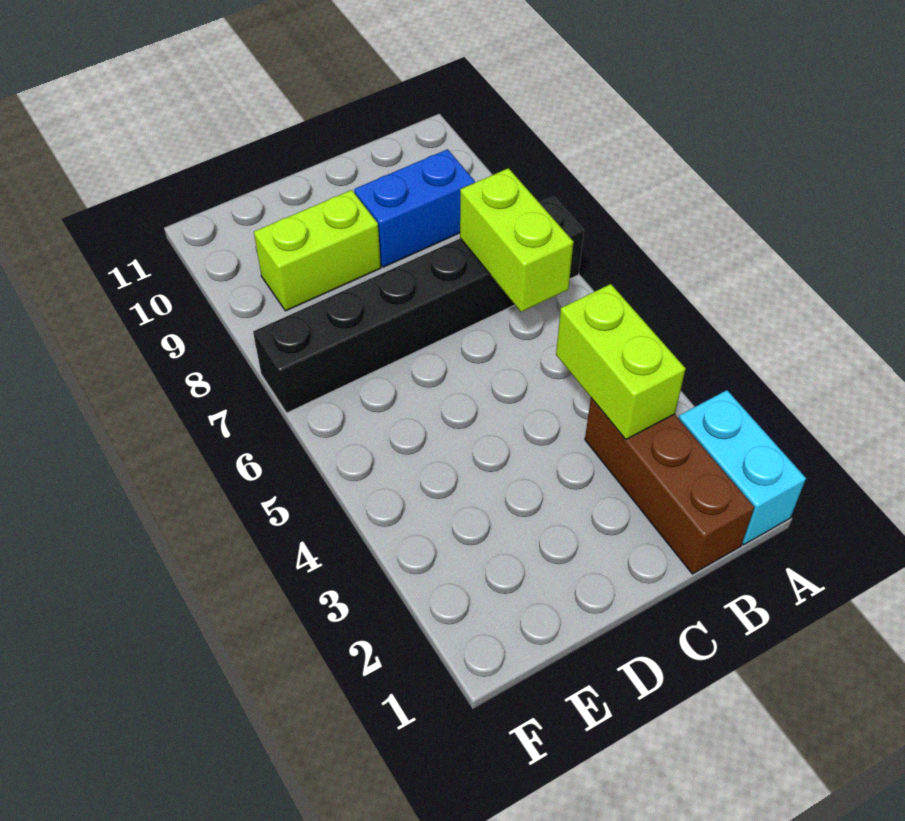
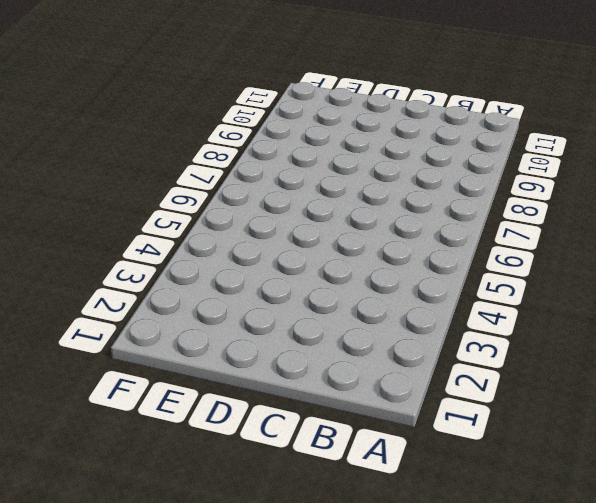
none -> cyan 1x2 brick [678,390,806,545]
none -> black 1x6 brick [253,196,584,413]

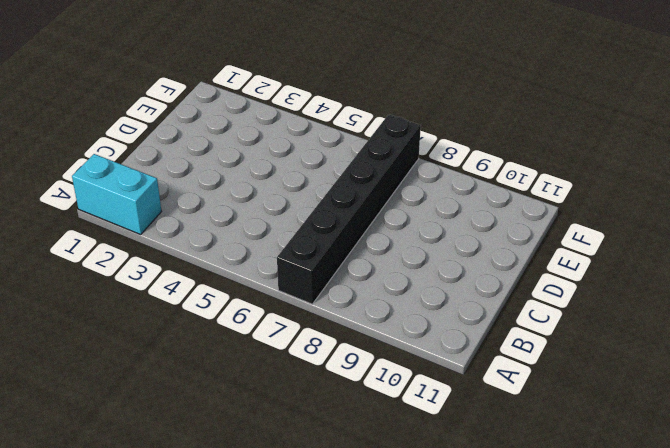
none -> brown 1x3 brick [585,398,754,574]
none -> blue 1x2 brick [354,149,475,267]

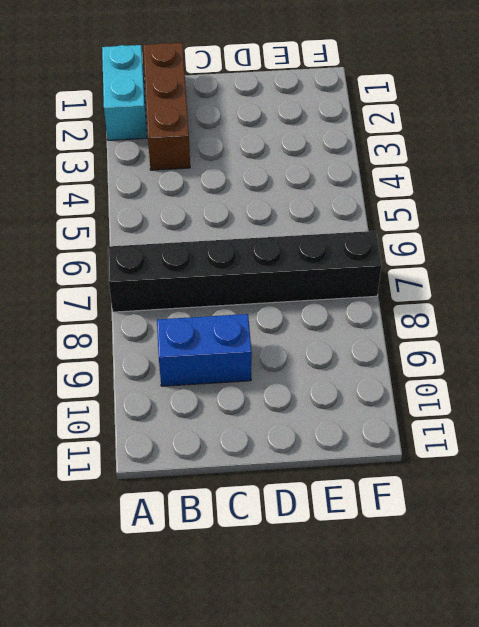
none -> lime 1x2 brick [254,190,381,311]
none -> lime 1x2 brick [556,284,686,439]

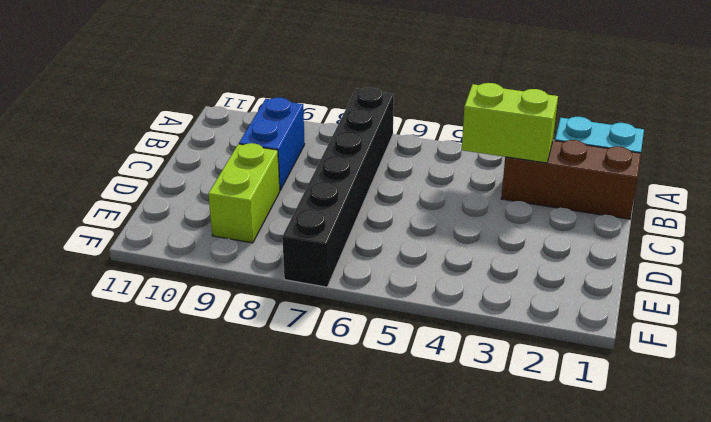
none -> lime 1x2 brick [460,168,574,312]

